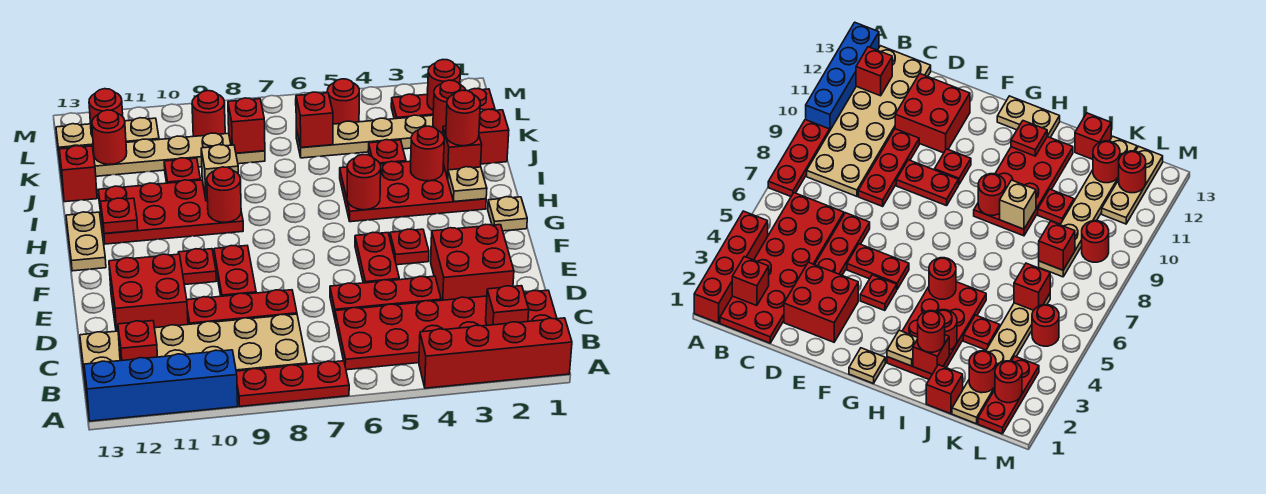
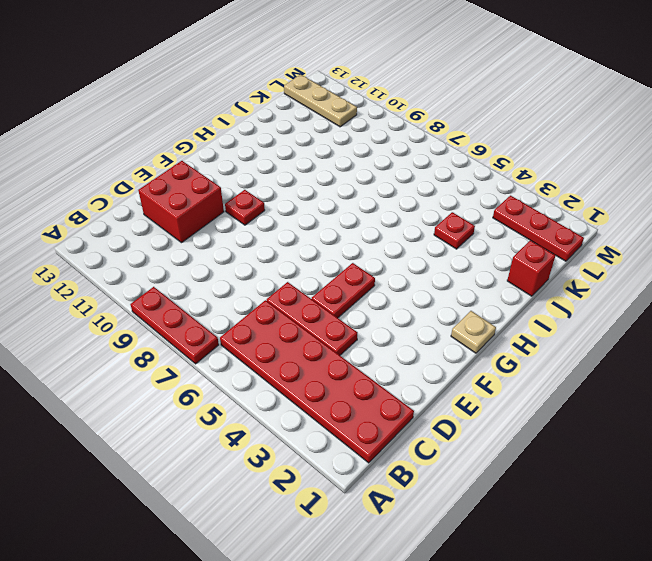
none -> red 1x4 brick [419,318,572,388]
none -> blue 1x4 brick [84,350,238,421]
none -> tan 2x6 plate [80,314,307,388]
none -> red 2x2 brick [431,224,514,300]

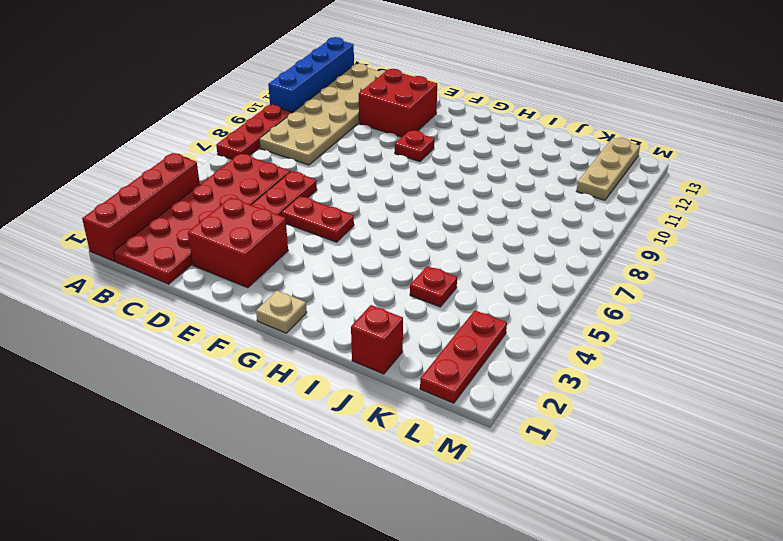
none -> red 1x3 plate [187,290,297,324]
none -> red 1x2 plate [214,246,256,296]
none -> red 1x1 plate [390,229,429,265]
none -> tan 1x2 plate [66,212,106,271]

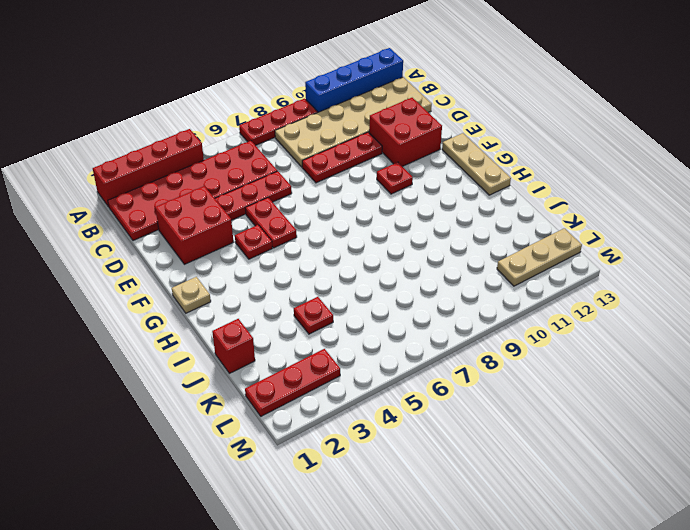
tan 1x3 plate [442,133,511,195] -> tan 1x2 plate [66,212,106,271]
none -> red 1x2 plate [214,246,256,296]
none -> red 2x4 plate [340,161,486,222]
none -> red 2x4 plate [98,180,243,244]
none -> red 1x1 plate [164,158,200,183]

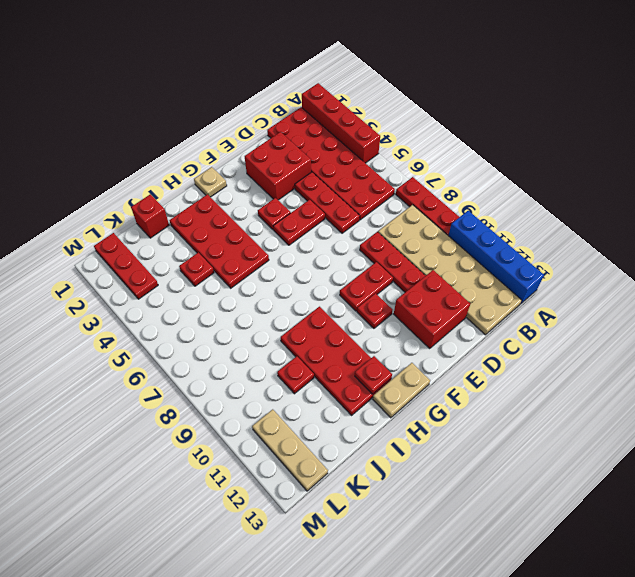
none -> red 1x1 brick [59,146,97,202]
none -> tan 1x6 plate [296,109,484,158]
none -> tan 1x6 plate [58,133,265,176]
none -> red 1x1 round brick [327,79,359,124]

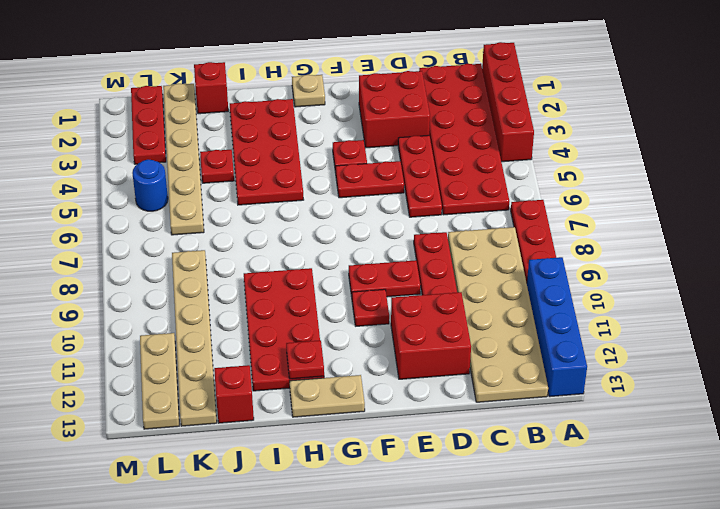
blue 1x1 round brick [132,160,168,211] -> red 1x1 round brick [327,79,359,124]
none -> red 1x1 plate [164,158,200,183]
none -> red 1x1 round brick [192,91,225,136]
none -> red 1x1 brick [486,286,529,325]
none -> red 1x1 brick [118,321,157,361]

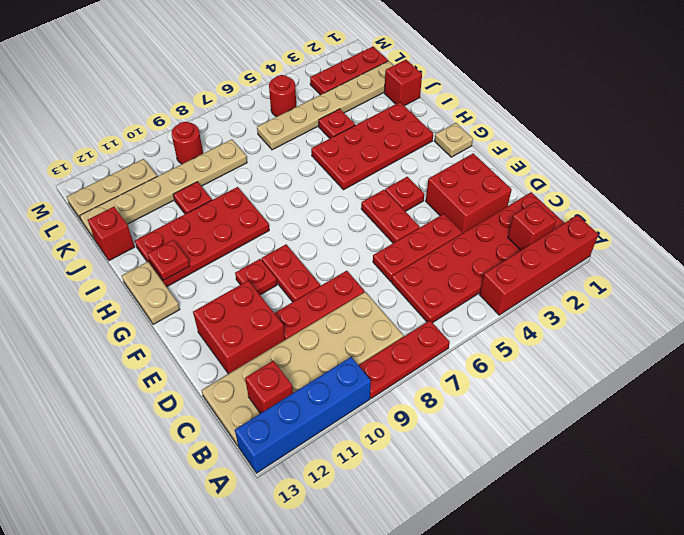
none -> tan 1x1 plate [448,167,487,202]
none -> red 1x1 round brick [347,155,381,210]
none -> red 1x1 round brick [207,167,241,222]
none -> red 1x1 brick [443,126,482,179]

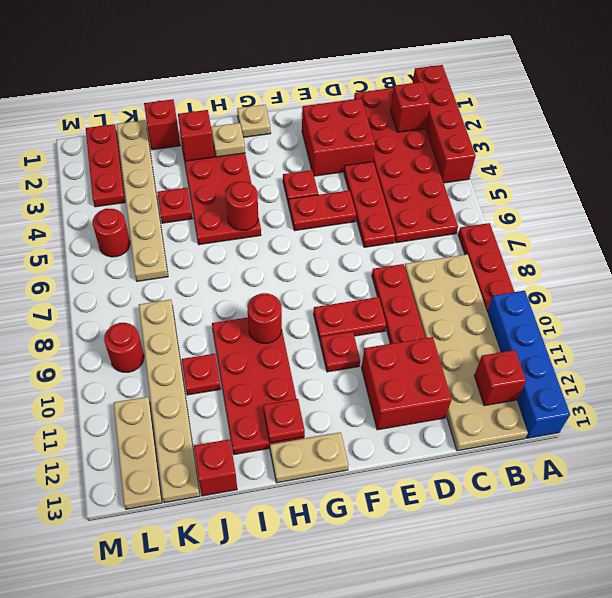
none -> red 1x1 round brick [411,126,444,181]
none -> tan 1x1 brick [201,145,238,201]
none -> red 1x1 round brick [433,80,466,133]
none -> red 1x1 brick [296,92,333,148]

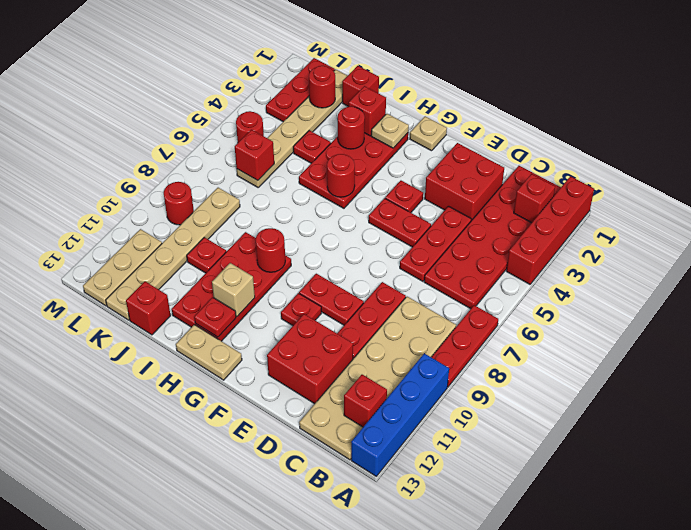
tan 1x1 brick [212,263,255,317] -> tan 1x1 brick moved to [201,145,238,201]
none -> red 1x1 brick [228,98,265,153]
none -> red 1x1 round brick [92,110,127,164]
none -> red 1x1 round brick [427,60,460,110]
none -> red 1x1 round brick [89,89,123,137]

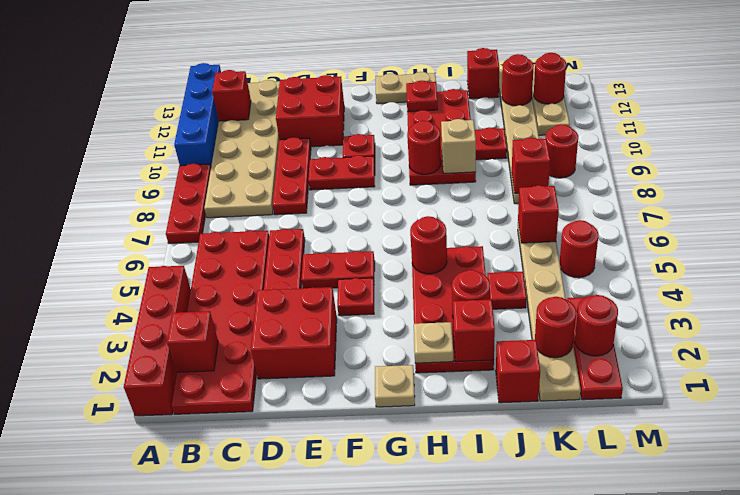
none -> red 1x1 round brick [446,90,480,146]

